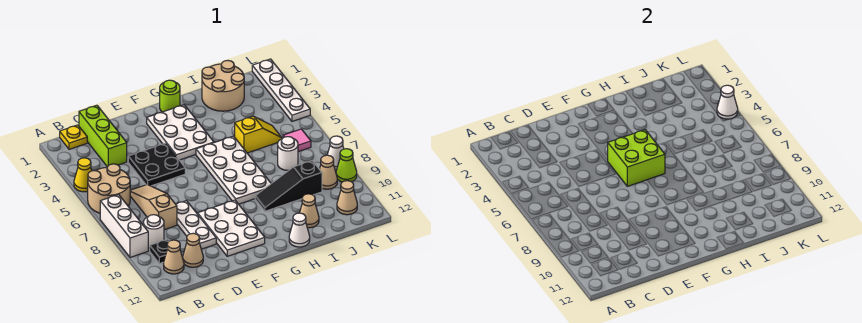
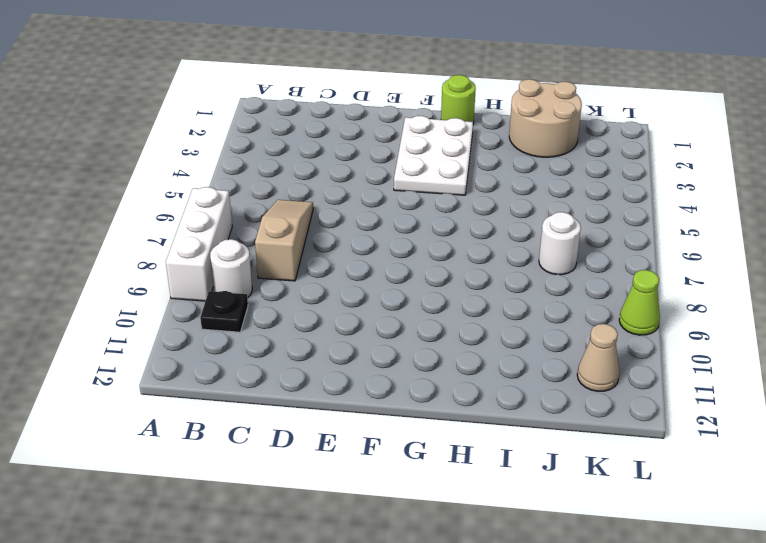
none -> yellow 1x1 cone [74,158,92,192]
none -> tan 2x2 round brick [88,164,130,213]
none -> yellow 1x1 plate [60,125,87,149]
none -> tan 1x1 cone [164,240,184,274]

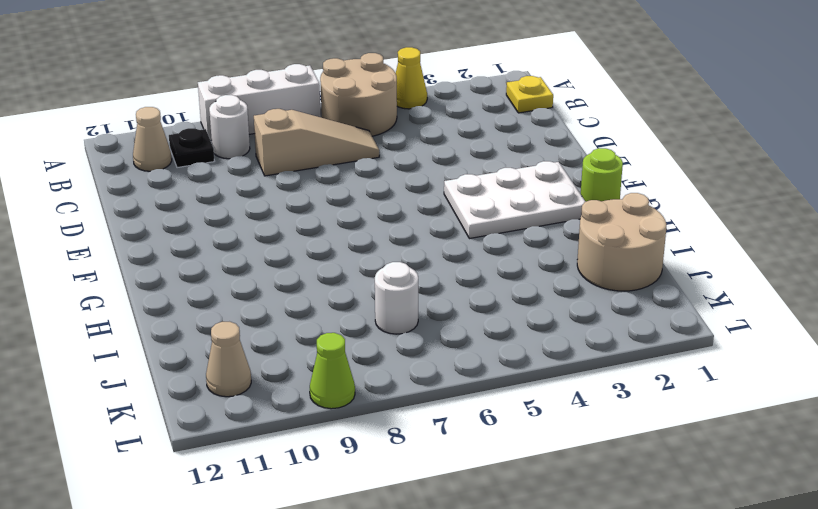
none -> lime 1x3 brick [79,105,127,167]
none -> tan 1x1 cone [183,233,203,267]
none -> black 2x2 plate [128,143,185,186]
none -> white 1x3 plate [176,201,216,249]

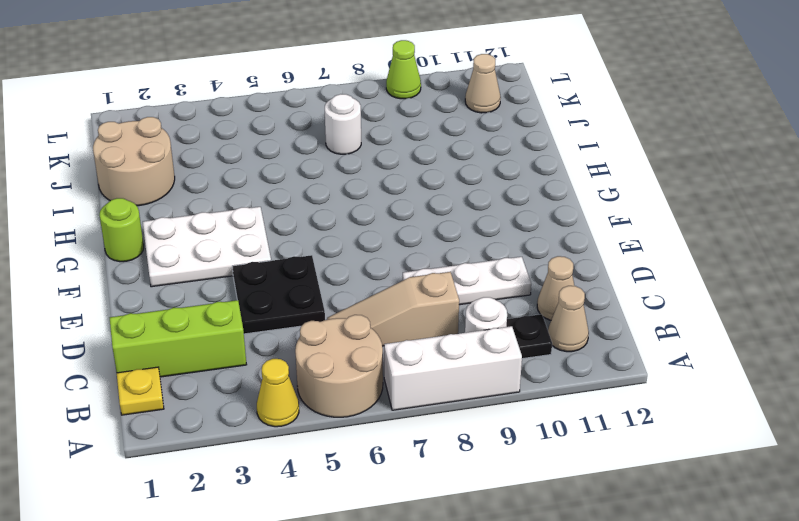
none -> white 2x3 plate [198,200,265,256]
none -> white 2x4 plate [196,136,271,204]
none -> black 1x3 slope [255,161,322,211]
none -> white 1x1 cone [289,213,310,247]

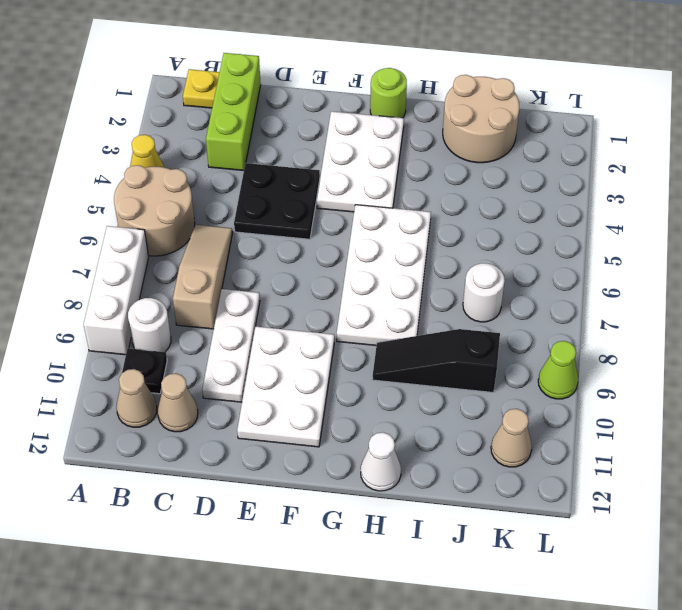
none -> yellow 1x2 slope [235,116,282,153]
none -> tan 1x1 cone [300,194,319,228]
none -> pink 1x1 tile [283,129,311,152]
none -> tan 1x1 cone [319,155,337,189]

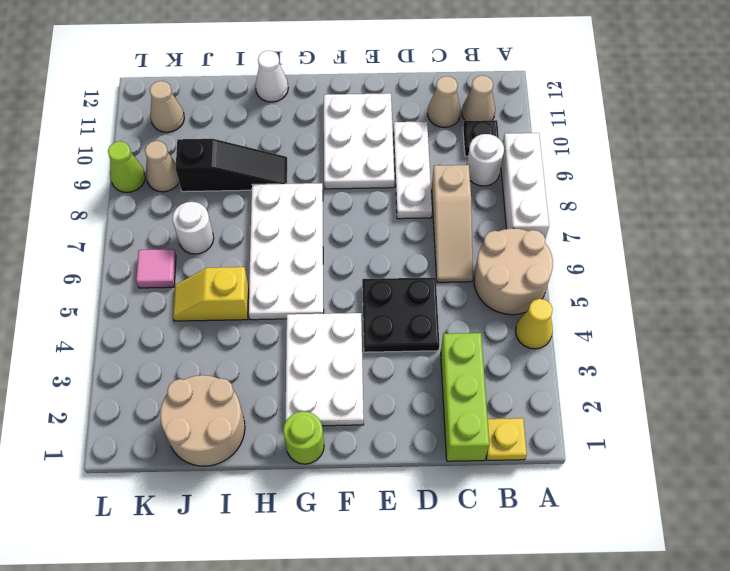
none -> tan 1x1 cone [300,194,319,228]
none -> white 1x4 plate [252,59,310,121]
none -> white 1x1 cone [327,136,344,170]
none -> lime 2x2 brick [608,130,665,186]

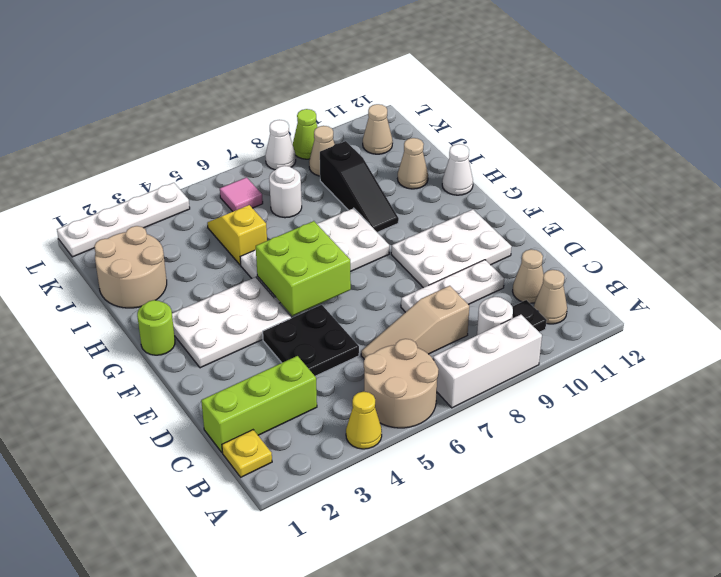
none -> white 1x1 cone [717,85,738,119]

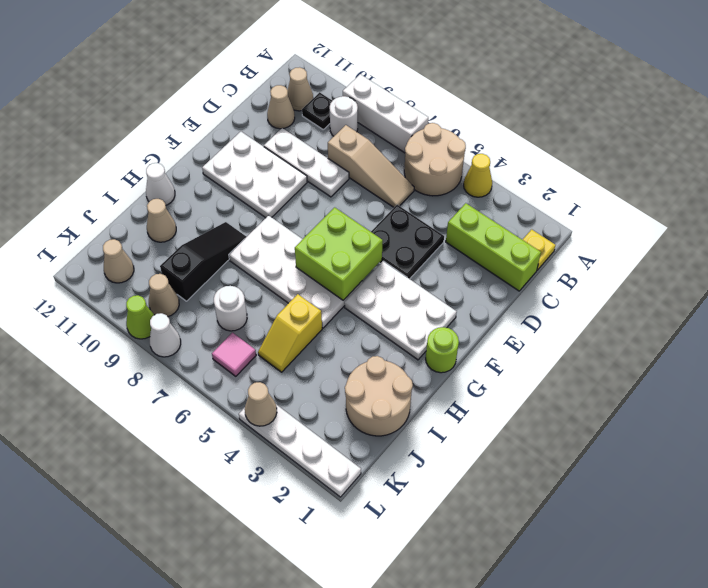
tan 1x1 cone [245,382,277,426] -> white 1x1 cone [717,85,738,119]

